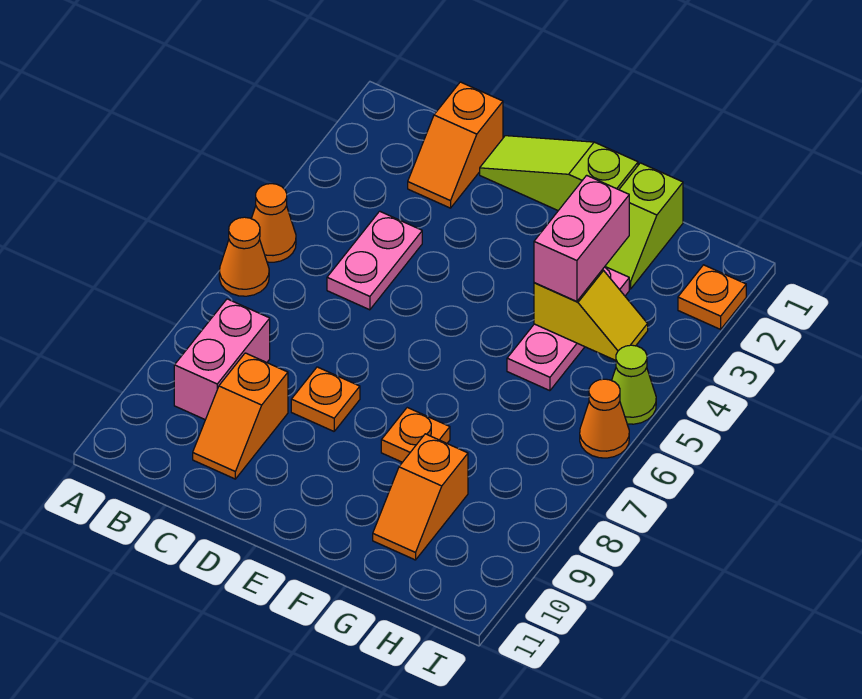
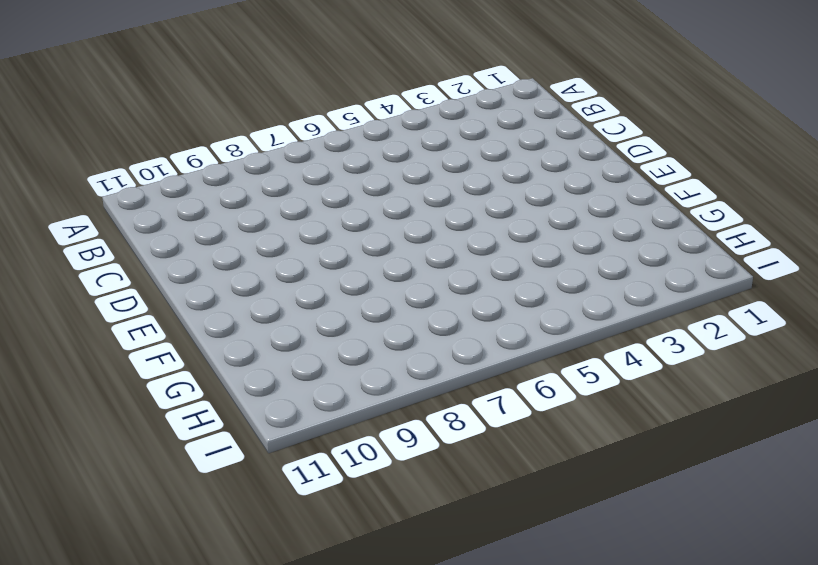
none -> orange 1x1 cone [251,184,296,262]
none -> orange 1x1 cone [219,217,269,296]
none -> pink 1x2 brick [174,299,270,420]

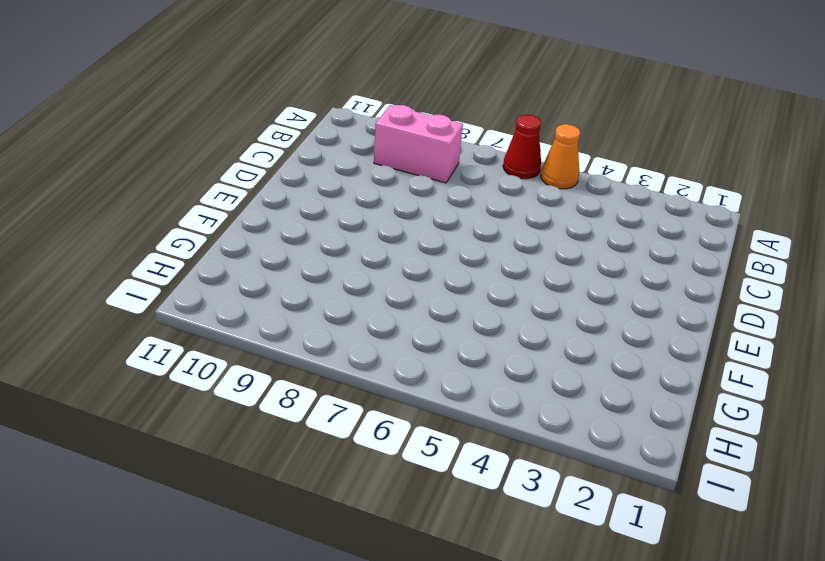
red 1x1 cone [503,115,541,179] -> orange 1x1 cone [219,217,269,296]
none -> orange 1x2 slope [408,82,503,208]
none -> pink 1x2 plate [327,211,422,310]
none -> orange 1x2 slope [193,353,288,479]

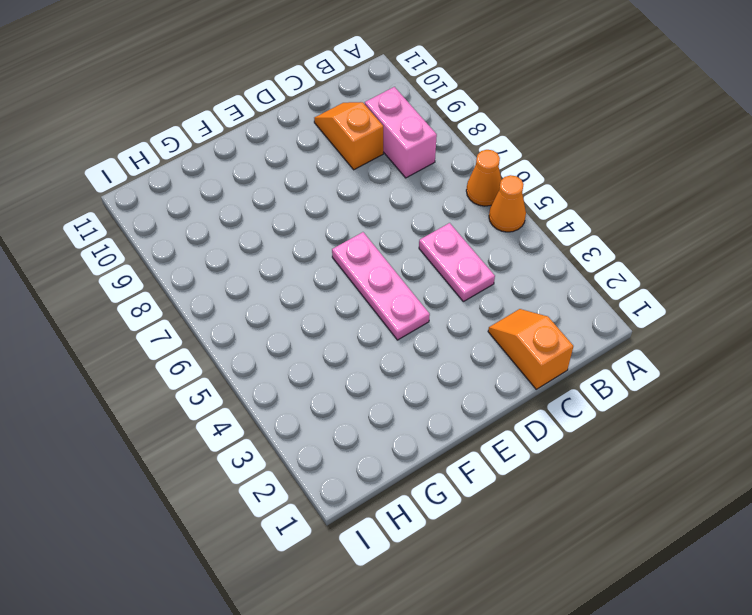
pink 1x3 plate [332,232,430,340] -> pink 1x3 plate moved to [507,267,629,391]
none -> lime 1x3 slope [480,136,638,211]
none -> orange 1x1 plate [291,367,360,431]
none -> orange 1x1 plate [381,408,450,462]

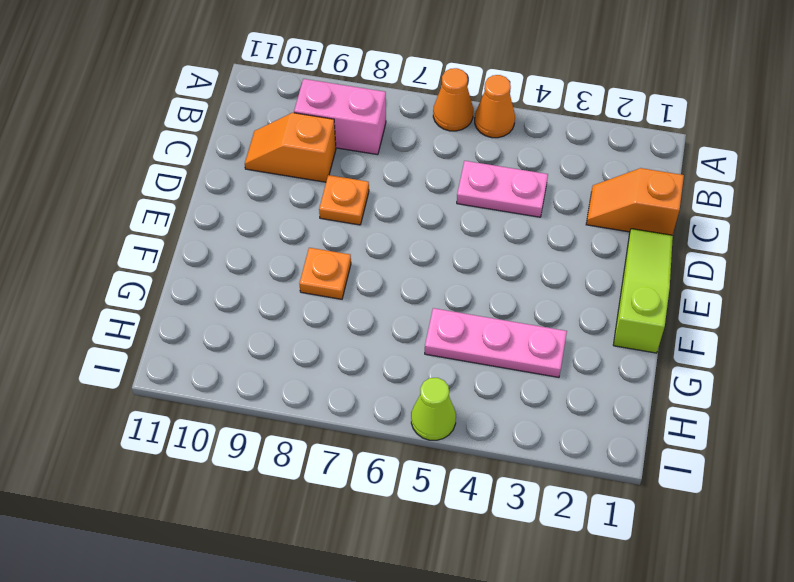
none -> lime 1x2 slope [605,163,683,289]
none -> orange 1x2 slope [373,434,468,560]
none -> orange 1x1 plate [678,265,746,329]

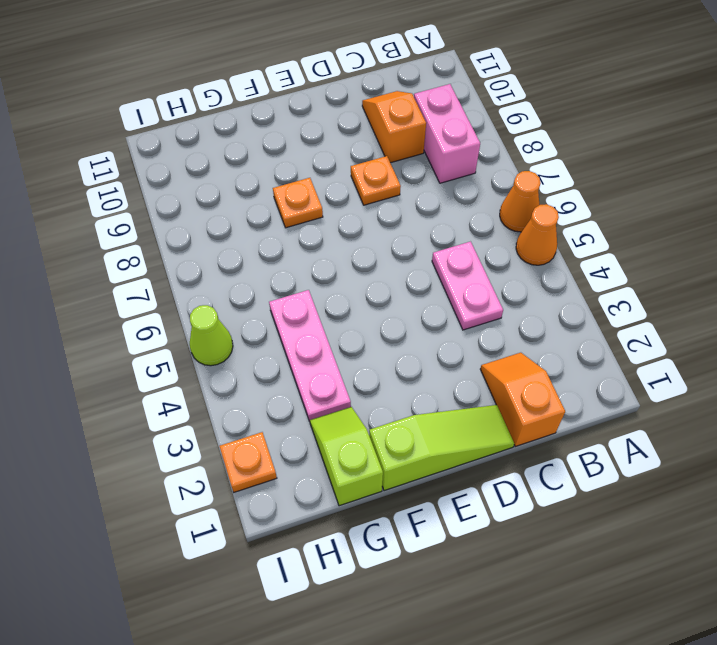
none -> orange 1x2 slope [373,434,468,560]
none -> orange 1x1 cone [580,379,629,458]
none -> yellow 1x2 slope [534,270,648,360]

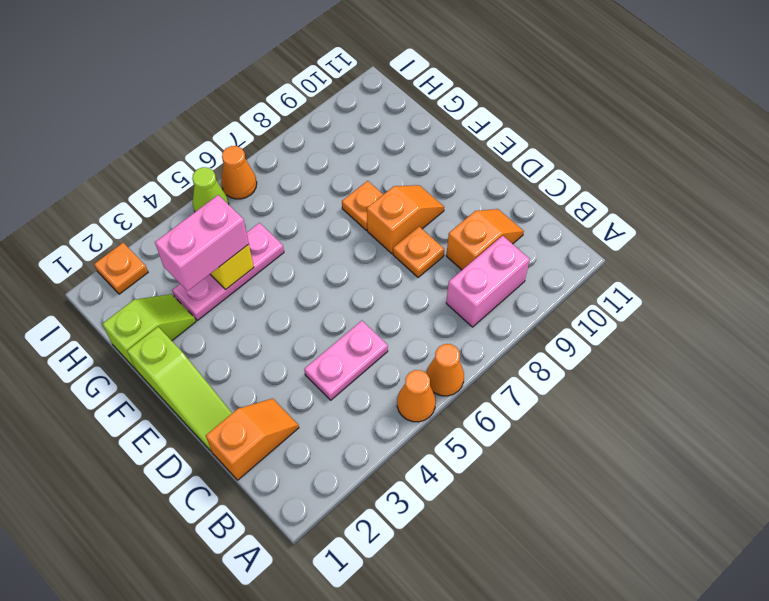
orange 1x2 slope [367,185,444,254] -> orange 1x2 slope moved to [373,434,468,560]

